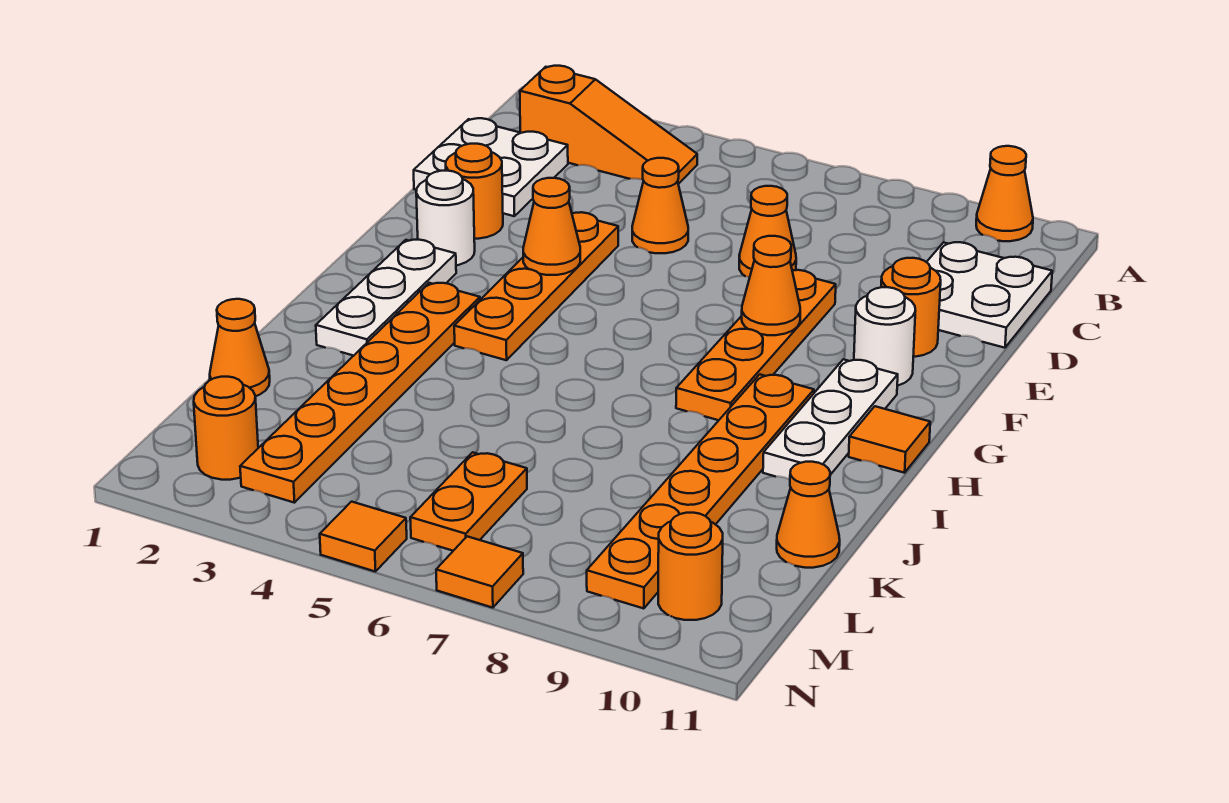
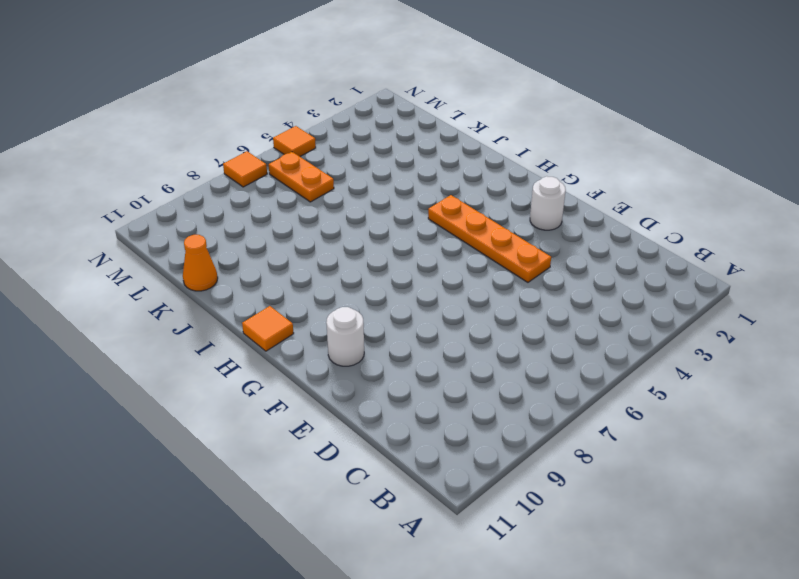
none -> orange 1x1 cone [976,146,1033,241]
none -> orange 1x3 slope [520,66,697,184]
none -> white 2x2 plate [414,118,568,216]

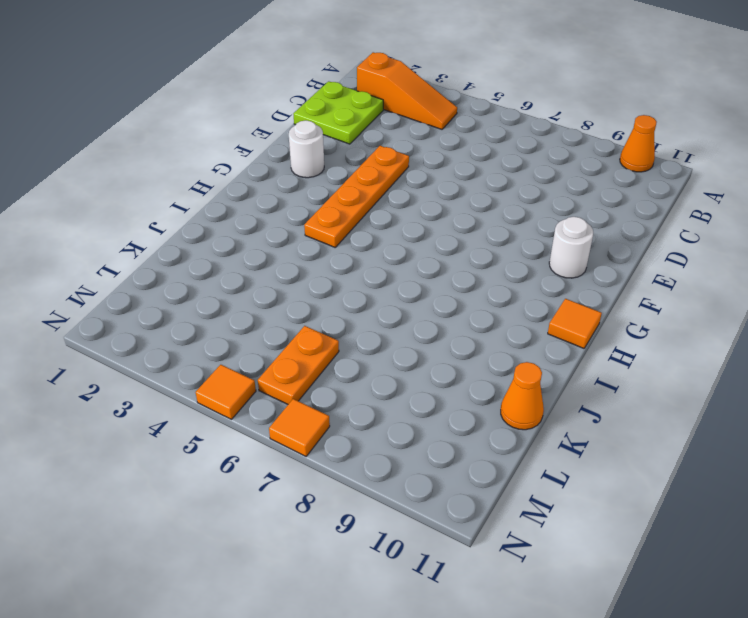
lime 2x2 plate [293,81,383,144] -> white 2x2 plate [414,118,568,216]
none -> white 2x2 plate [927,242,1052,348]
none -> orange 1x1 cone [632,158,688,253]
none -> orange 1x1 cone [739,186,796,277]

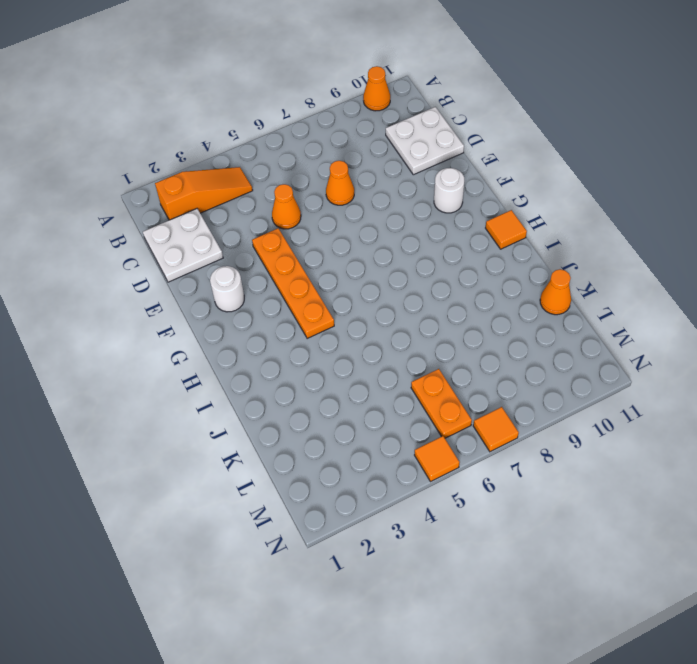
none -> orange 1x1 round brick [446,144,503,239]
none -> orange 1x4 plate [676,270,836,420]
none -> orange 1x1 round brick [881,258,941,357]

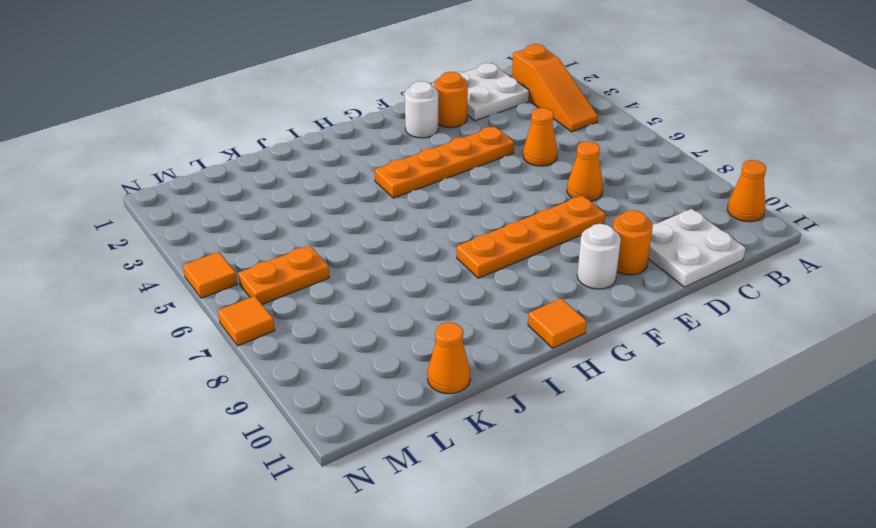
none -> white 1x3 plate [316,240,456,356]
none -> white 1x3 plate [763,359,898,479]
none -> orange 1x6 plate [240,283,480,503]

